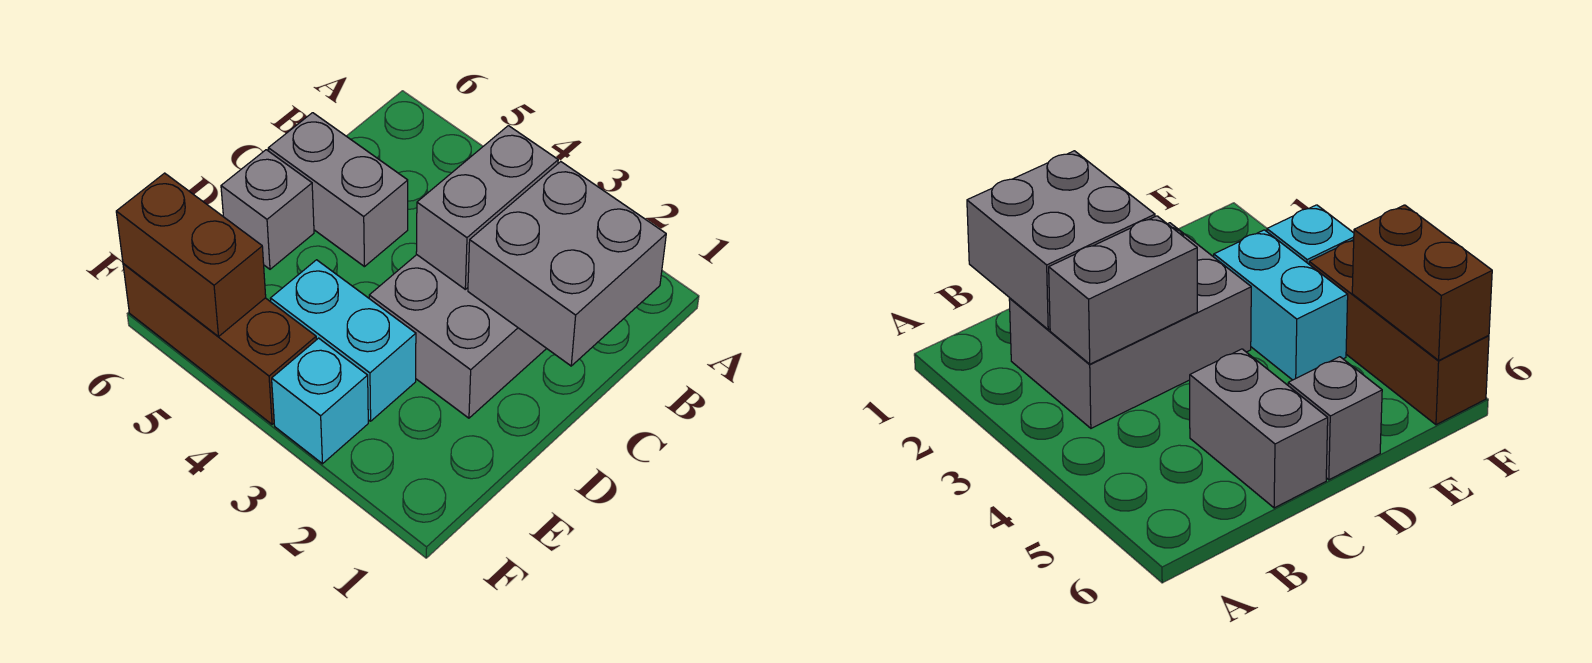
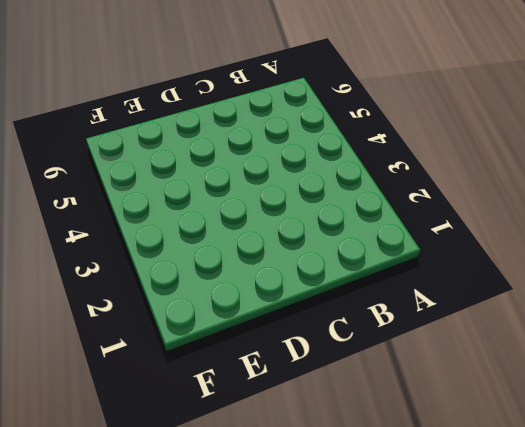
none -> grey 2x3 brick [369,255,547,418]
none -> grey 1x2 brick [268,113,408,267]

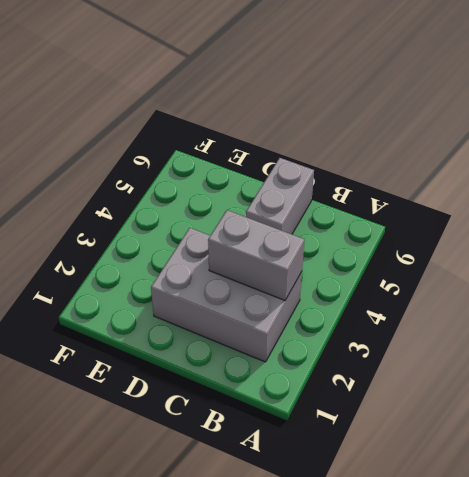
none -> grey 1x1 brick [221,150,314,269]
none -> cyan 1x2 brick [270,260,416,421]

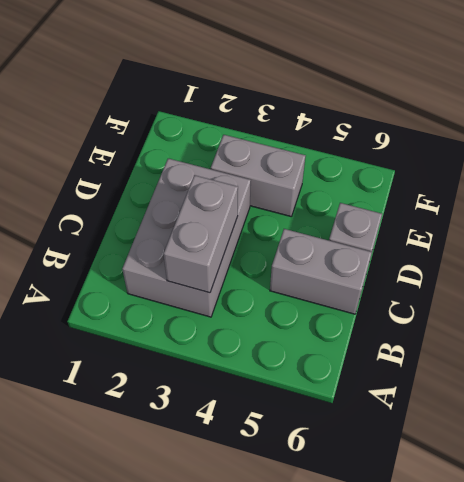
grey 1x2 brick [211,135,306,217] -> cyan 1x2 brick [270,260,416,421]
none -> cyan 1x1 brick [272,338,368,464]
none -> brown 1x3 brick [123,264,316,424]

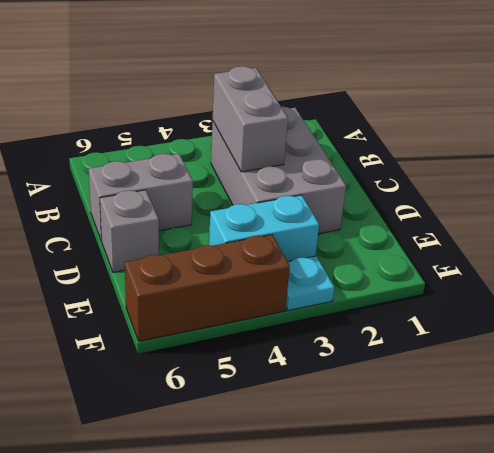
cyan 1x1 plate [286,256,334,311] -> cyan 1x1 brick [272,338,368,464]
none -> grey 2x2 brick [468,162,666,366]
none -> brown 1x2 brick [116,173,266,336]

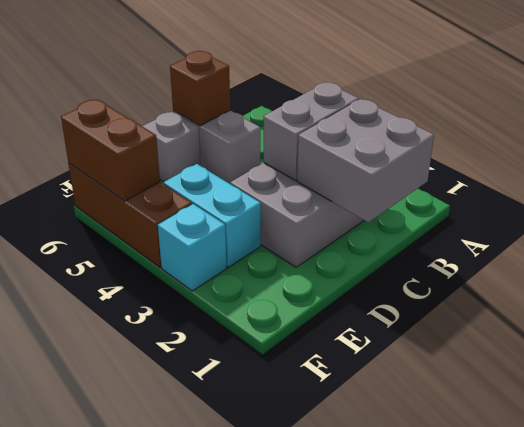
brown 1x1 brick [170,51,230,126] -> none

